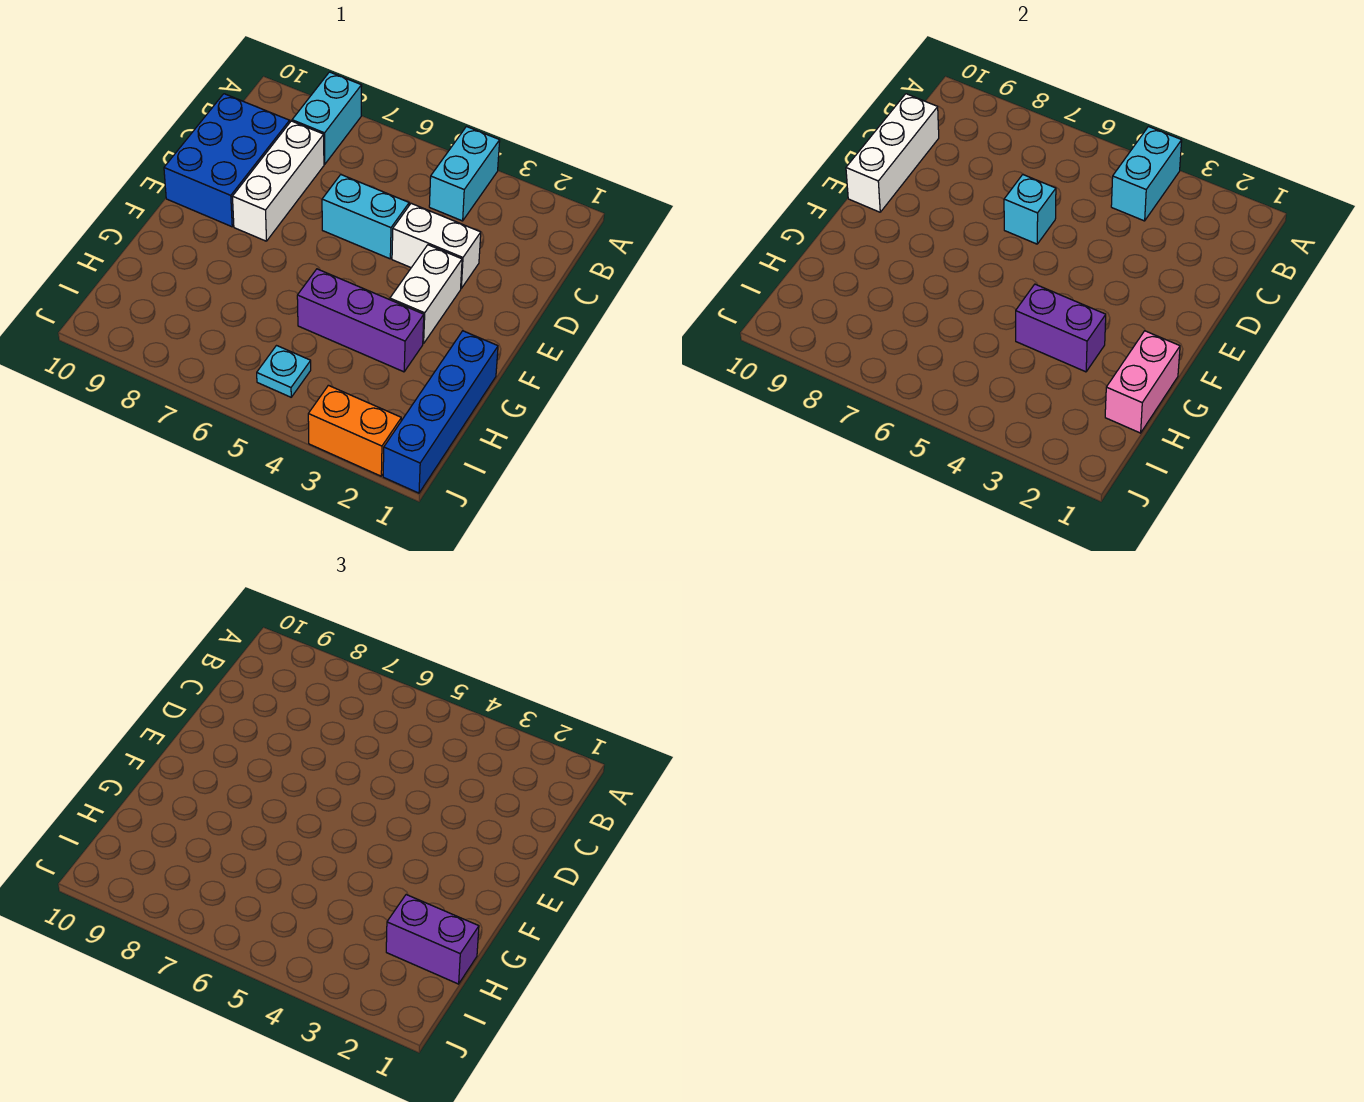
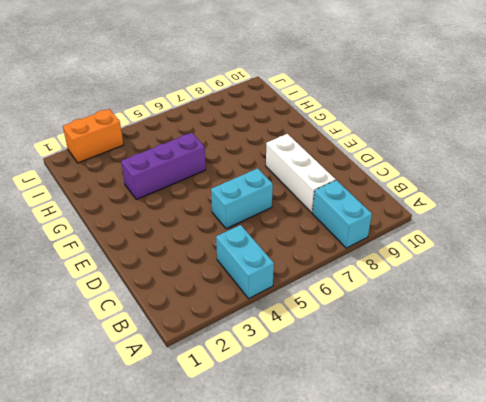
none -> blue 2x3 brick [164,94,290,227]
none -> white 1x2 brick [392,203,481,288]
none -> white 1x2 brick [390,245,462,344]

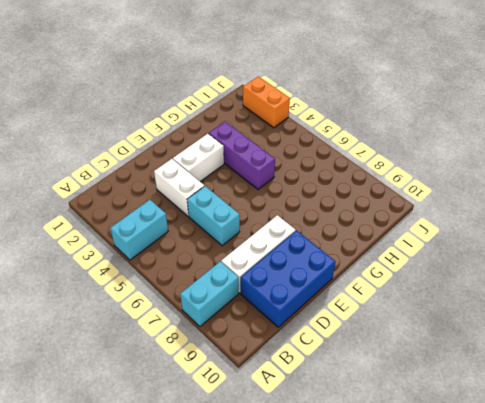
none -> blue 1x4 brick [383,331,498,493]
none -> cyan 1x1 plate [257,346,311,397]
none -> cyan 1x2 brick [1111,127,1182,221]

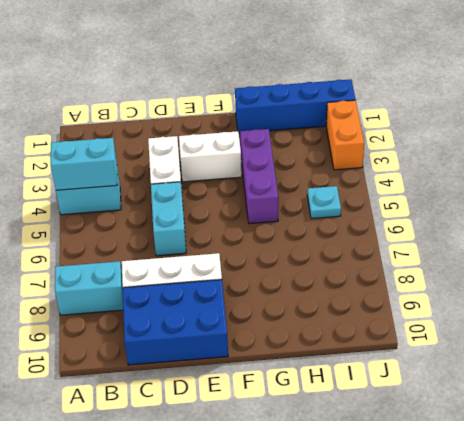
none -> white 1x3 brick [846,94,939,212]
none -> cyan 1x1 brick [1004,175,1056,244]
none -> pink 1x2 brick [1105,331,1180,433]

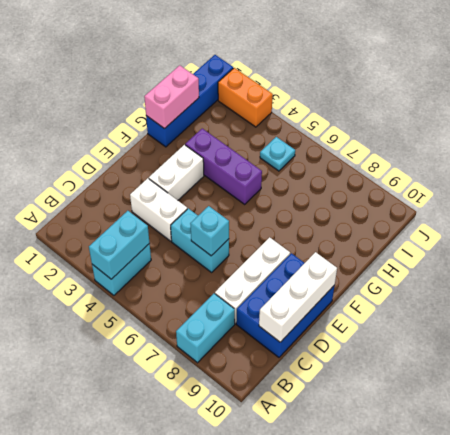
none -> purple 1x2 brick [1016,284,1106,372]
none -> purple 1x2 brick [386,895,479,984]

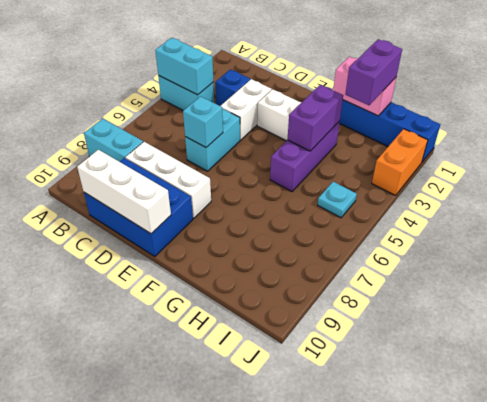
blue 1x1 brick [215,69,250,106] -> none

